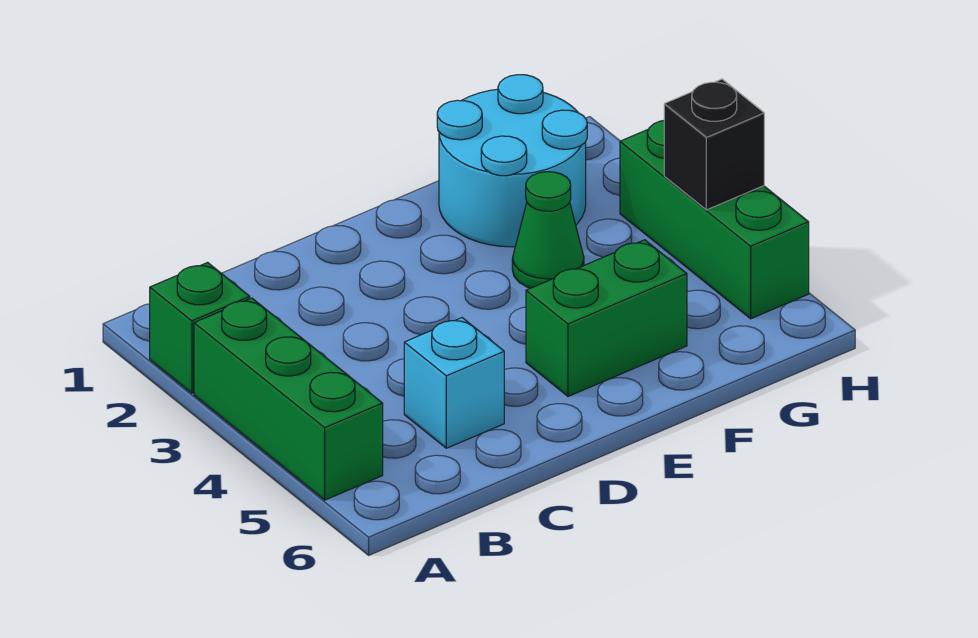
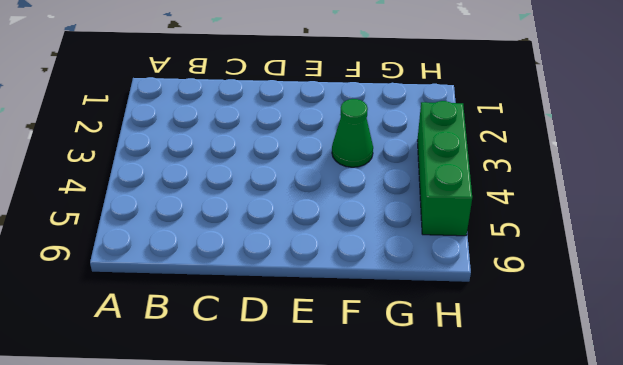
none -> green 1x1 brick [150,263,250,393]
none -> green 1x3 brick [194,298,383,500]

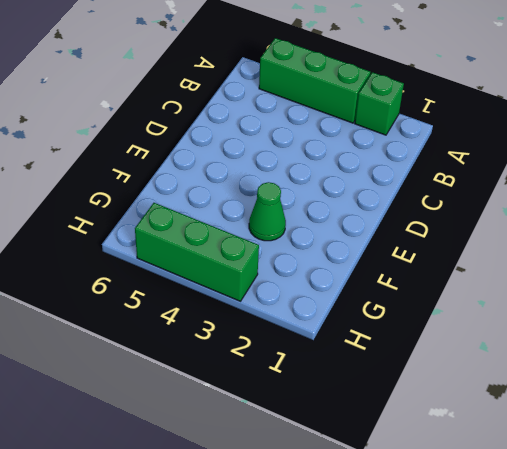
none -> cyan 1x1 brick [404,318,504,448]
none -> green 1x2 brick [526,240,687,396]

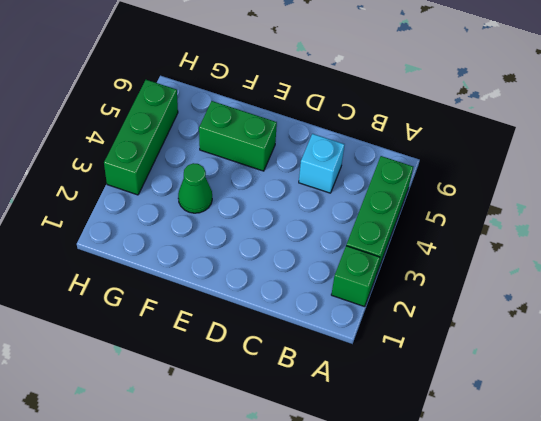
none -> cyan 2x2 round brick [437,75,587,247]
none -> black 1x1 brick [664,79,764,210]

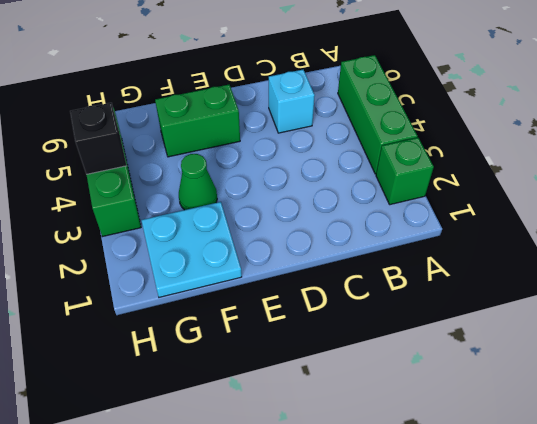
cyan 2x2 plate [141,202,242,297] -> cyan 2x2 round brick [437,75,587,247]

